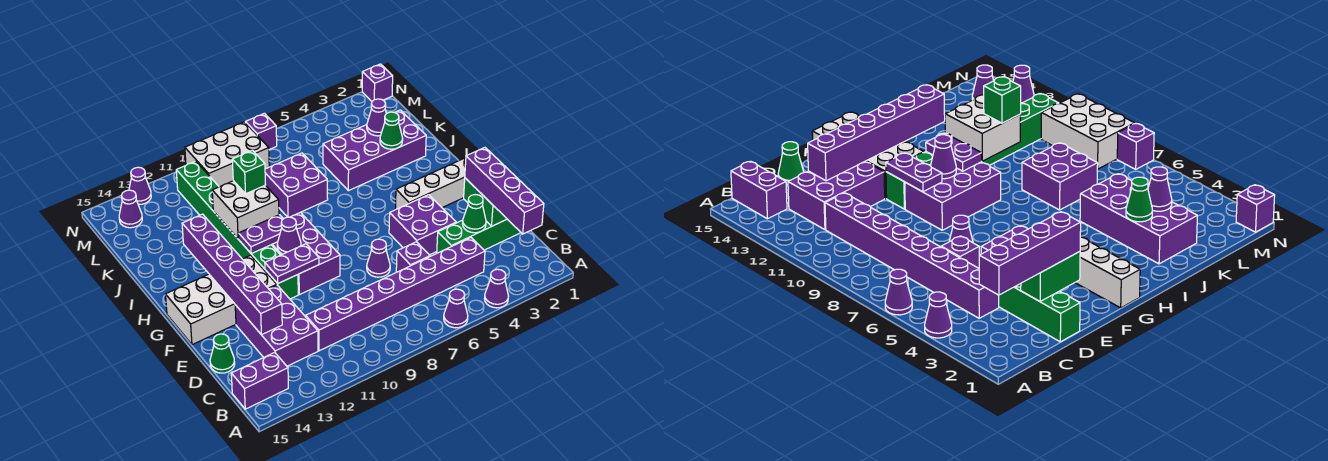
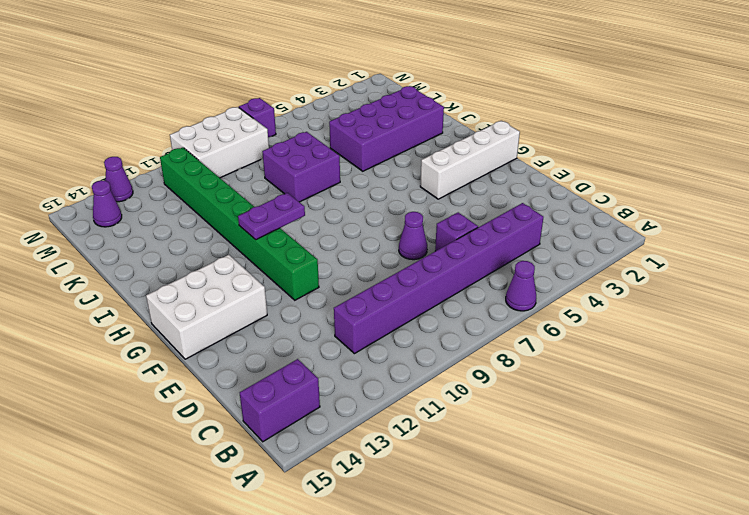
white 2x3 brick [146,255,267,359] -> white 2x4 brick [165,255,277,345]
none -> purple 1x1 cone [484,269,508,308]
none -> purple 2x3 brick [235,285,318,366]
none -> green 1x4 brick [437,219,521,253]
none -> green 1x1 cone [210,334,235,373]

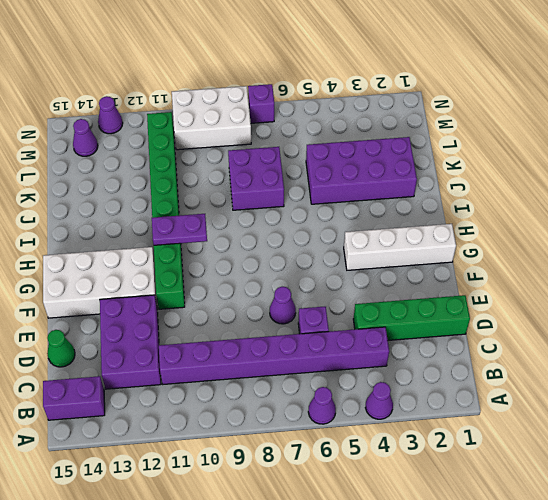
none -> purple 2x2 brick [389,195,456,255]
none -> purple 2x3 brick [272,212,340,295]
none -> purple 1x1 brick [362,64,393,101]
none -> green 1x2 brick [464,178,507,226]

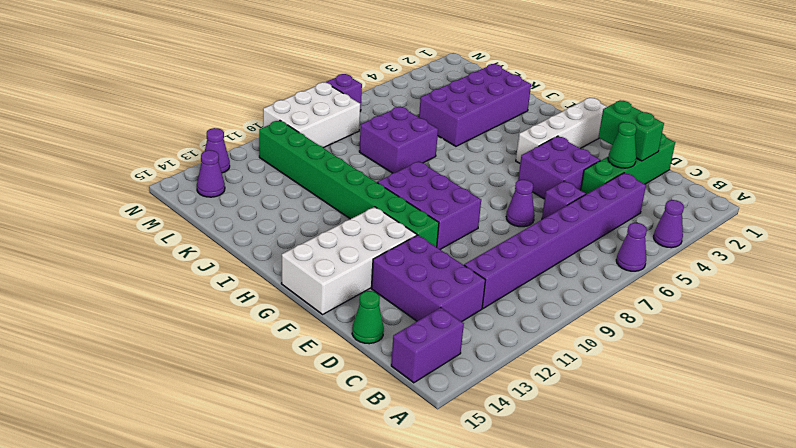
none -> purple 1x1 brick [362,64,393,101]
none -> purple 1x6 brick [182,214,282,335]
none -> purple 1x2 plate [265,244,319,283]
none -> purple 1x1 cone [277,217,301,254]

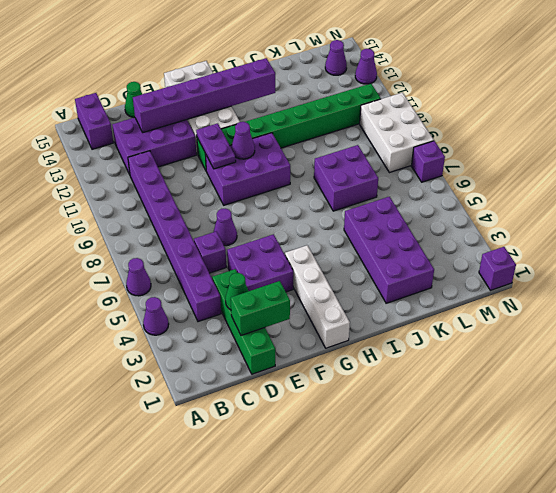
none -> purple 1x2 plate [239,215,283,253]
none -> white 2x2 brick [212,181,279,239]
none -> green 1x1 cone [380,112,403,149]
none -> purple 1x1 cone [367,99,386,136]

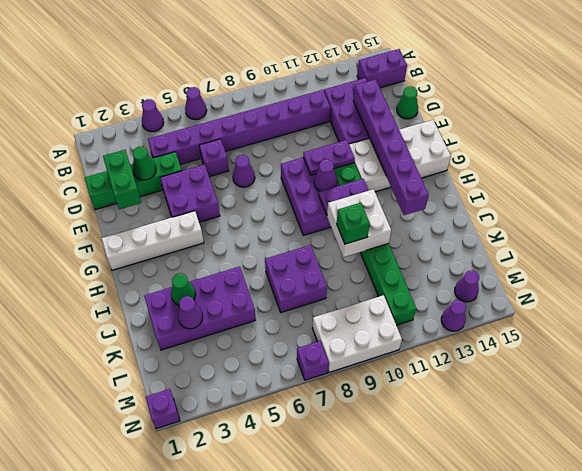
none -> purple 1x4 brick [465,148,544,234]

